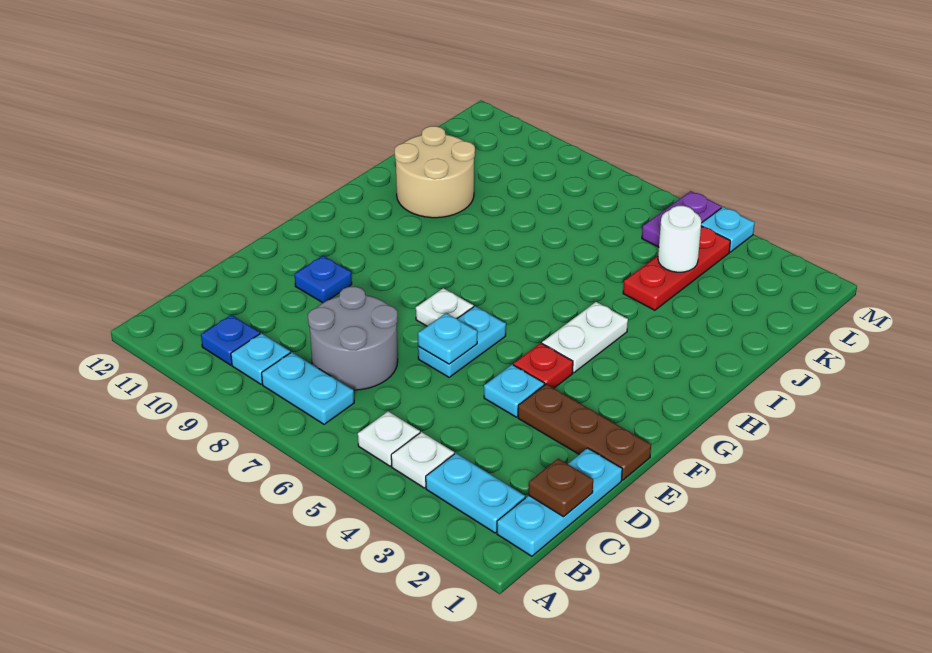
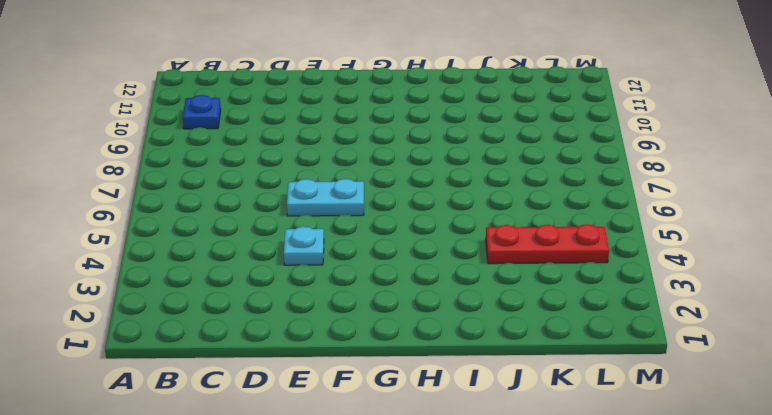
none -> cyan 1x3 plate [497,448,622,556]
none -> cyan 1x2 plate [426,453,525,533]
none -> white 1x1 plate [391,432,454,488]

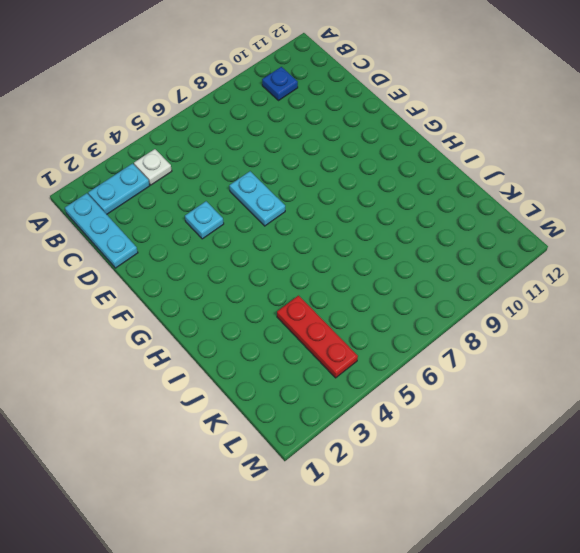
none -> white 1x1 plate [358,412,420,466]
none -> cyan 1x2 plate [262,352,354,424]
none -> cyan 1x1 plate [231,333,291,384]

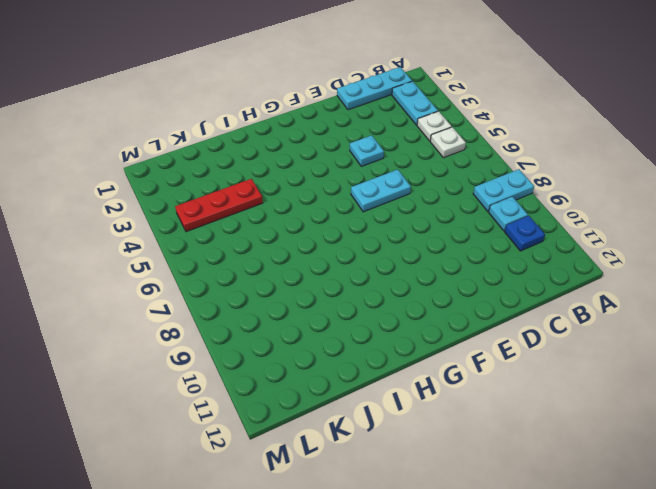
cyan 1x2 plate [473,169,534,211] -> cyan 1x2 plate turned to [262,352,354,424]
none -> grey 2x2 round brick [308,286,398,390]
none -> brown 1x3 plate [518,384,651,480]
none -> blue 1x1 plate [295,256,352,303]

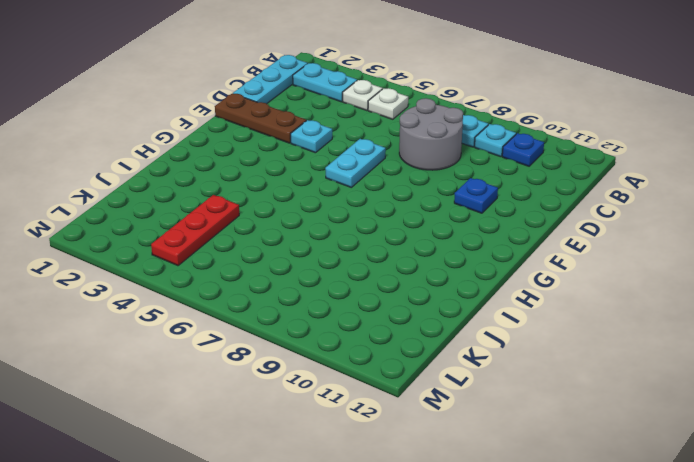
none -> red 1x1 plate [513,343,573,388]
none -> white 1x1 plate [416,288,474,326]
none -> white 1x2 plate [542,302,628,373]

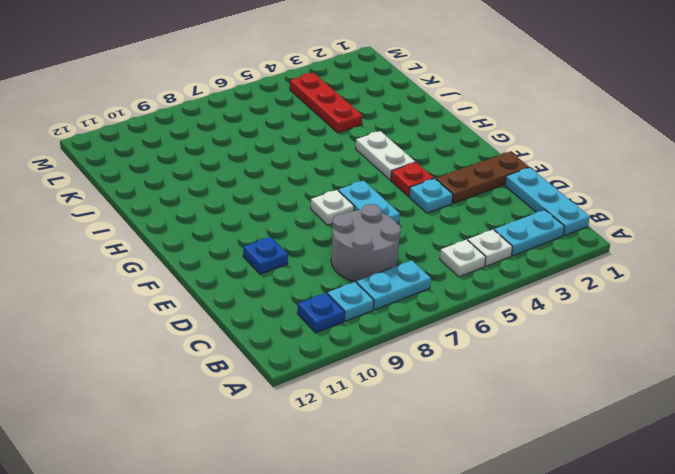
none -> tan 2x2 round brick [395,126,475,218]
none -> purple 1x2 plate [642,191,722,247]
none -> cyan 1x1 plate [701,207,755,252]

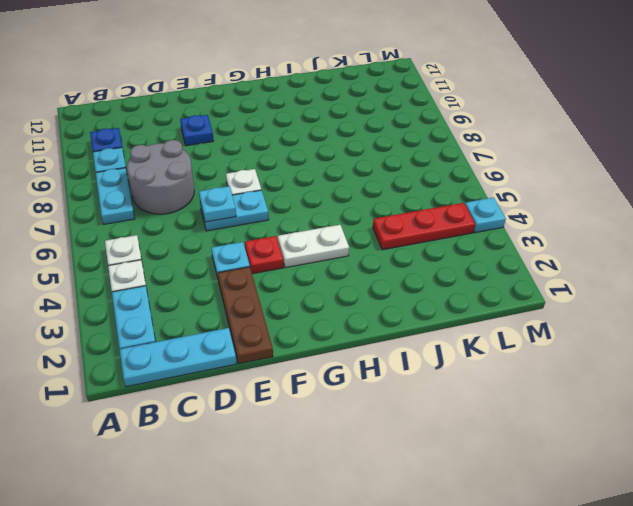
none -> tan 2x2 round brick [395,126,475,218]
none -> purple 1x2 plate [642,191,722,247]
none -> brown 1x1 plate [529,459,593,517]

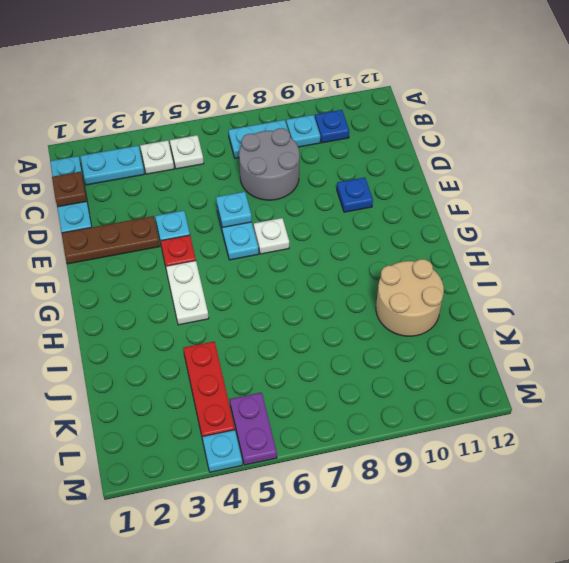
none -> white 1x1 round brick [658,206,702,272]

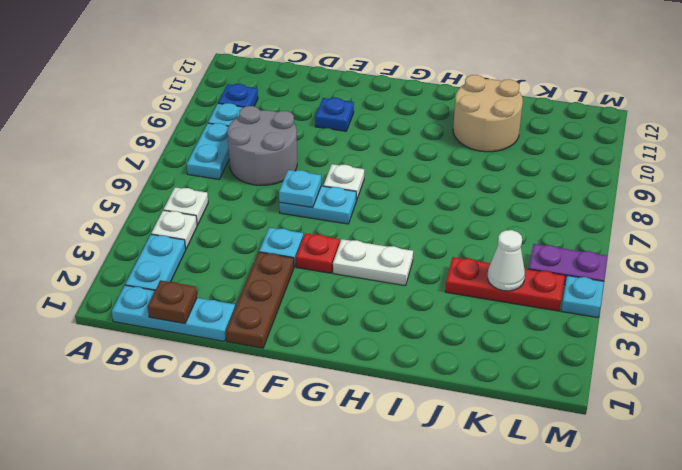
white 1x1 cone [488,230,525,291] -> white 1x1 round brick [658,206,702,272]

